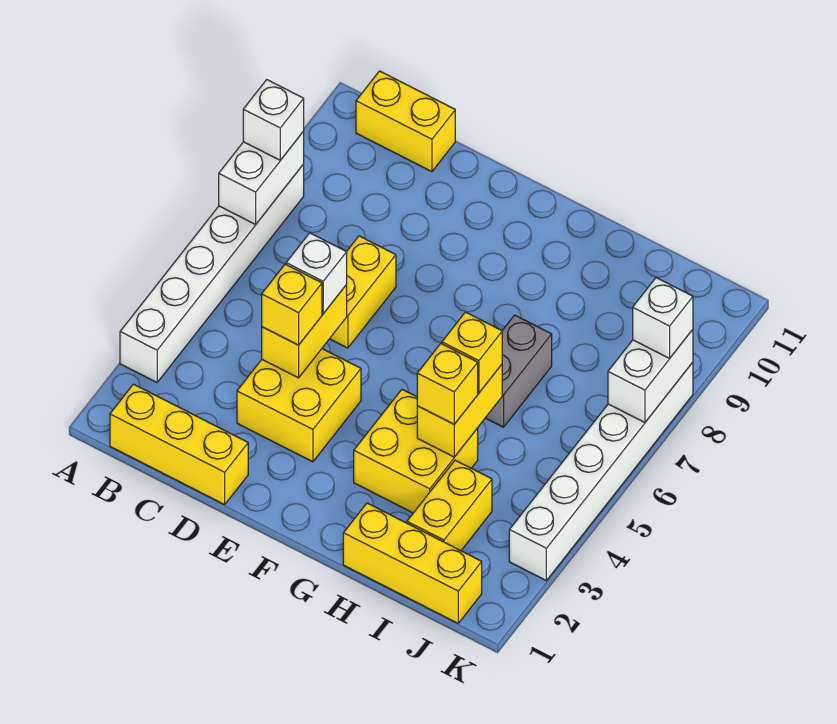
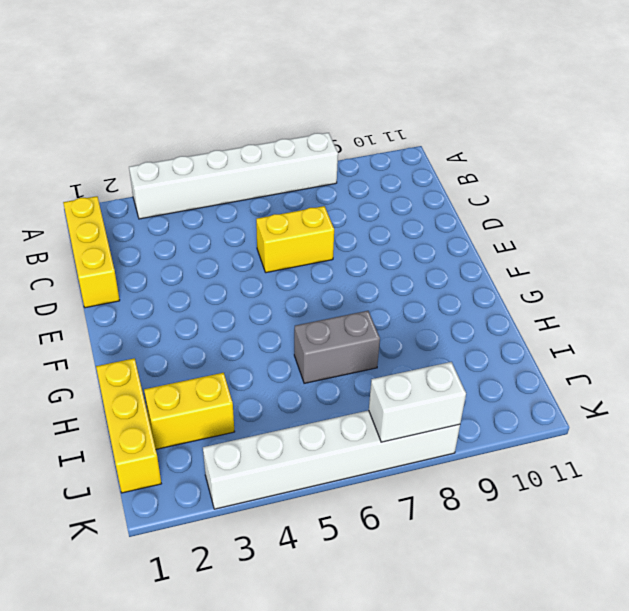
none -> yellow 1x2 brick [356,71,455,172]
none -> yellow 2x2 brick [237,349,361,462]
none -> yellow 2x2 brick [354,390,478,513]

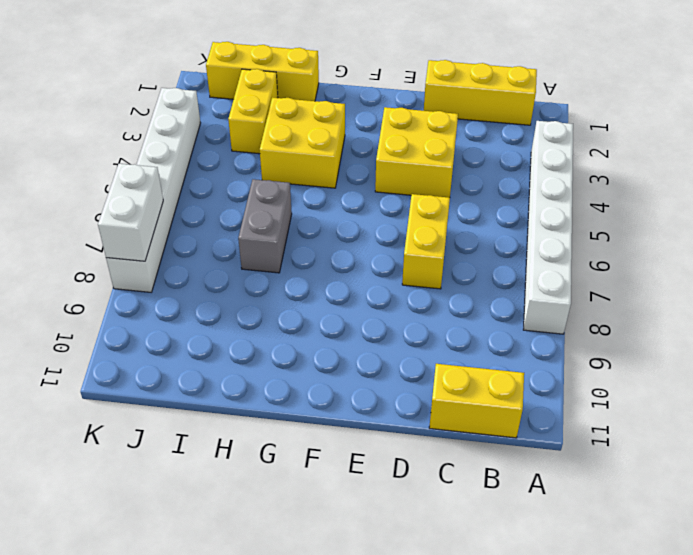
none -> white 1x2 brick [219,131,304,224]
none -> yellow 1x2 brick [262,285,347,378]
none -> yellow 1x2 brick [417,365,502,457]

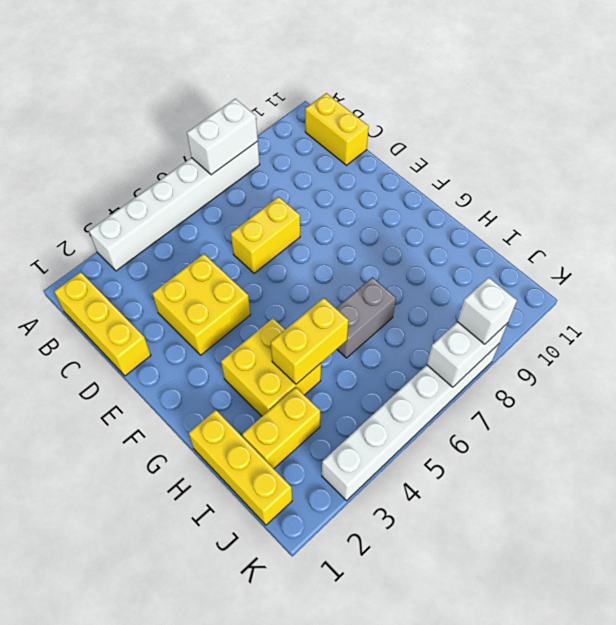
none -> yellow 1x2 brick [262,285,347,378]
none -> white 1x1 brick [243,80,304,160]
none -> yellow 1x1 brick [262,264,322,345]

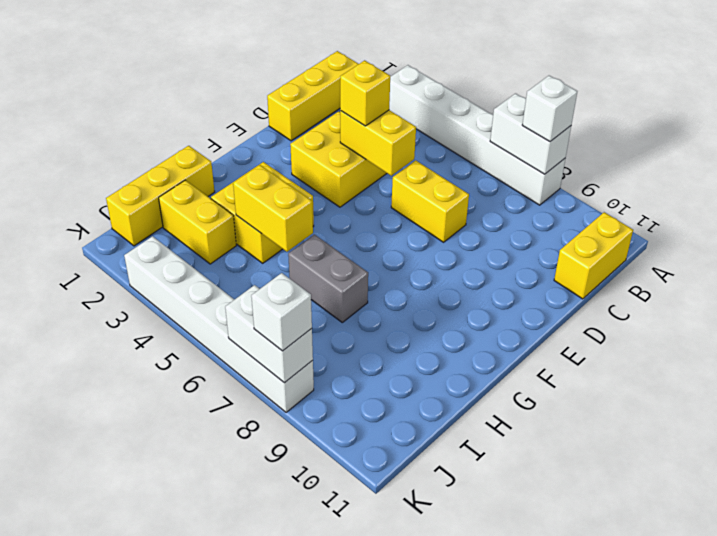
none -> white 1x1 brick [286,233,347,314]
none -> yellow 1x1 brick [417,344,478,424]
none -> yellow 1x1 brick [442,312,502,393]

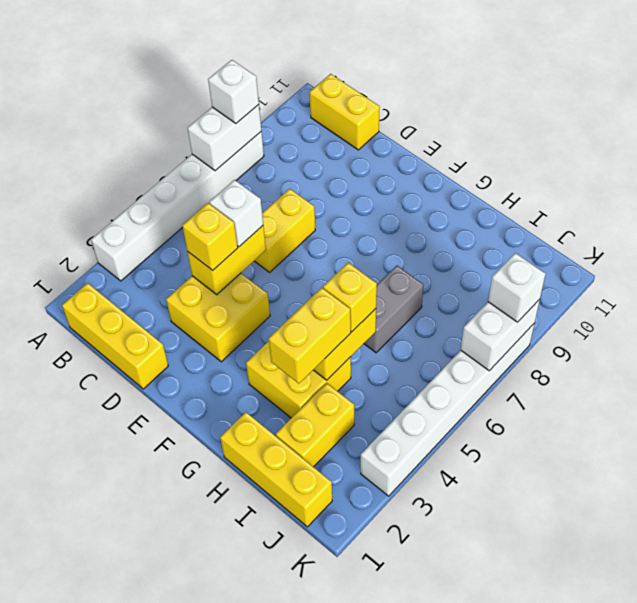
yellow 1x2 brick [269,288,351,384] -> yellow 1x1 brick [417,344,478,424]

